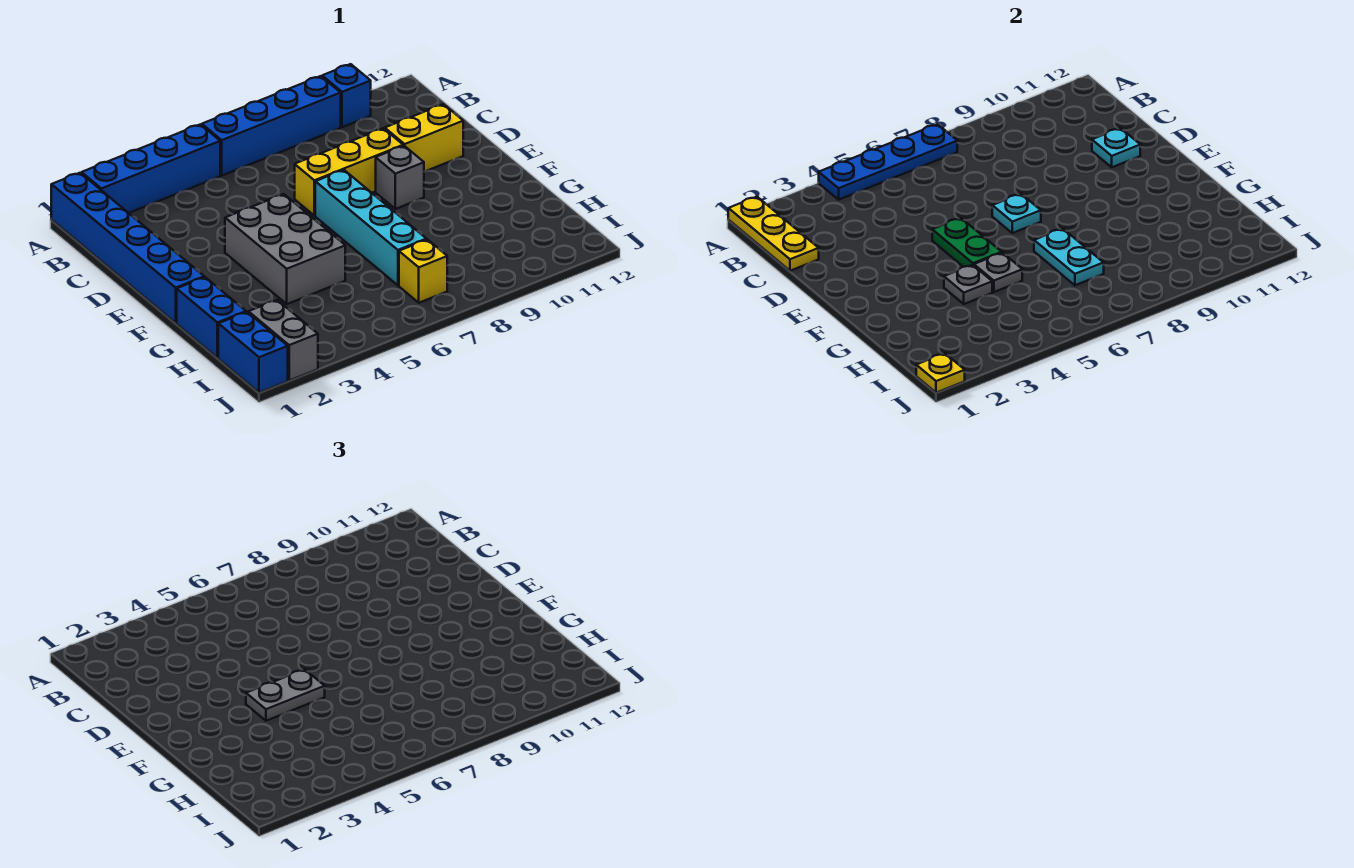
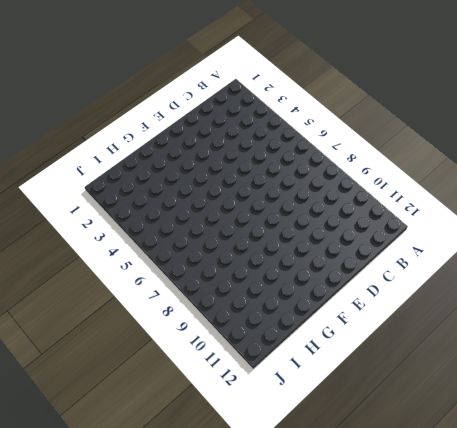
none -> blue 1x6 brick [51,173,204,323]
none -> blue 1x4 brick [82,124,220,213]
none -> blue 1x4 brick [202,76,341,175]

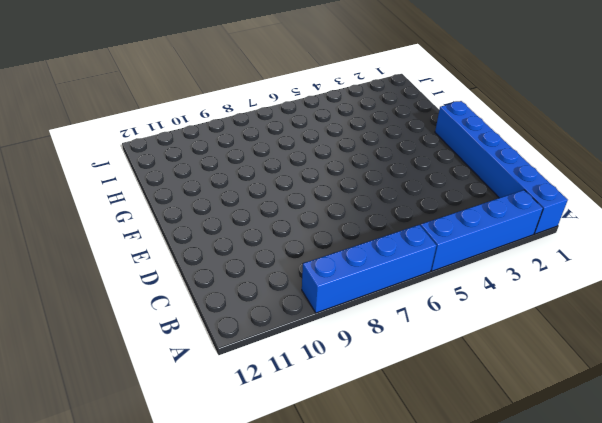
none -> blue 1x1 brick [322,64,371,127]
none -> yellow 1x3 brick [295,128,403,216]
none -> yellow 1x2 brick [385,104,463,172]

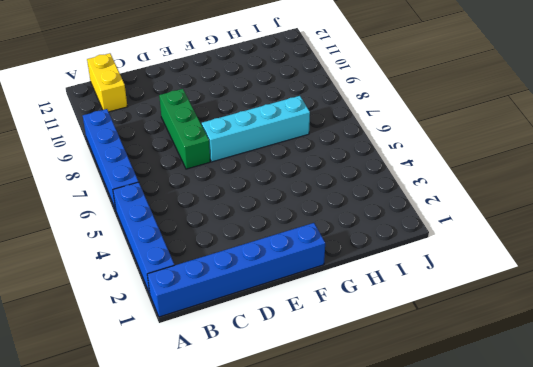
yellow 1x2 brick [87,53,127,112] -> yellow 1x2 brick moved to [385,104,463,172]
green 1x3 brick [159,89,210,169] -> yellow 1x3 brick [295,128,403,216]
none -> blue 1x1 brick [322,64,371,127]
none -> grey 2x3 brick [225,194,345,304]
none -> grey 1x1 brick [376,146,424,209]

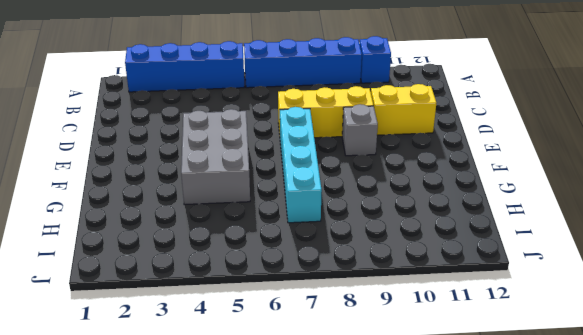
none -> blue 1x6 brick [51,173,204,323]
none -> blue 1x2 brick [177,277,246,358]
none -> blue 1x2 brick [218,312,288,393]

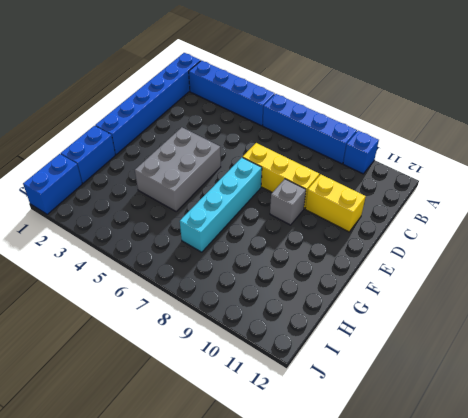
none -> grey 1x2 brick [248,300,318,380]
none -> yellow 1x1 brick [399,240,447,303]
none -> yellow 1x3 plate [728,197,819,271]

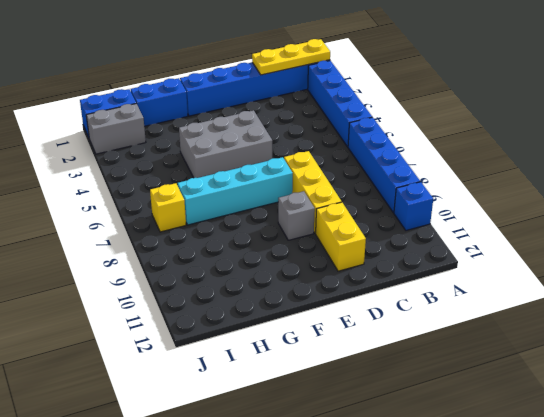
none -> blue 1x4 plate [819,124,957,200]
none -> cyan 1x1 plate [1092,128,1140,167]
none -> green 1x2 plate [932,218,1002,267]

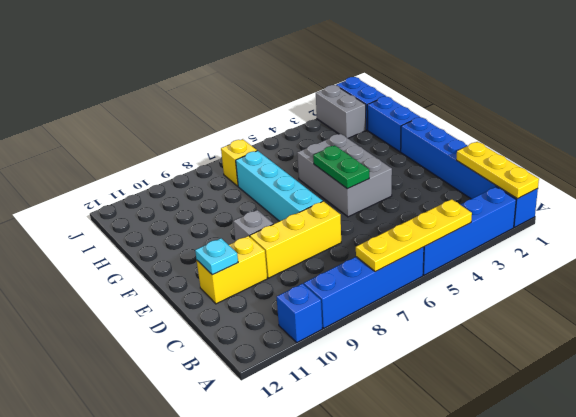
yellow 1x4 plate [356,199,472,272] -> blue 1x4 plate [819,124,957,200]
none -> cyan 1x1 plate [992,194,1041,233]
none -> grey 1x1 plate [944,265,992,304]
none -> grey 1x1 plate [974,253,1022,292]

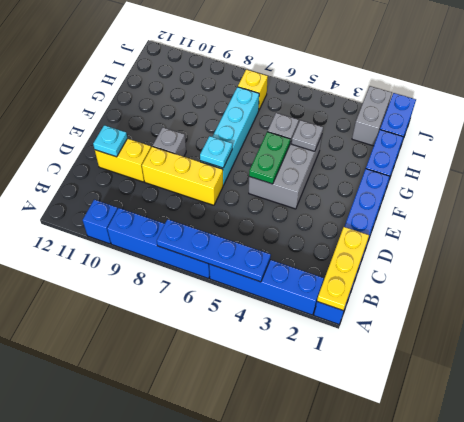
none -> cyan 1x2 plate [1034,229,1104,285]
none -> yellow 1x1 plate [916,353,965,393]
none -> grey 1x2 plate [246,669,325,721]

